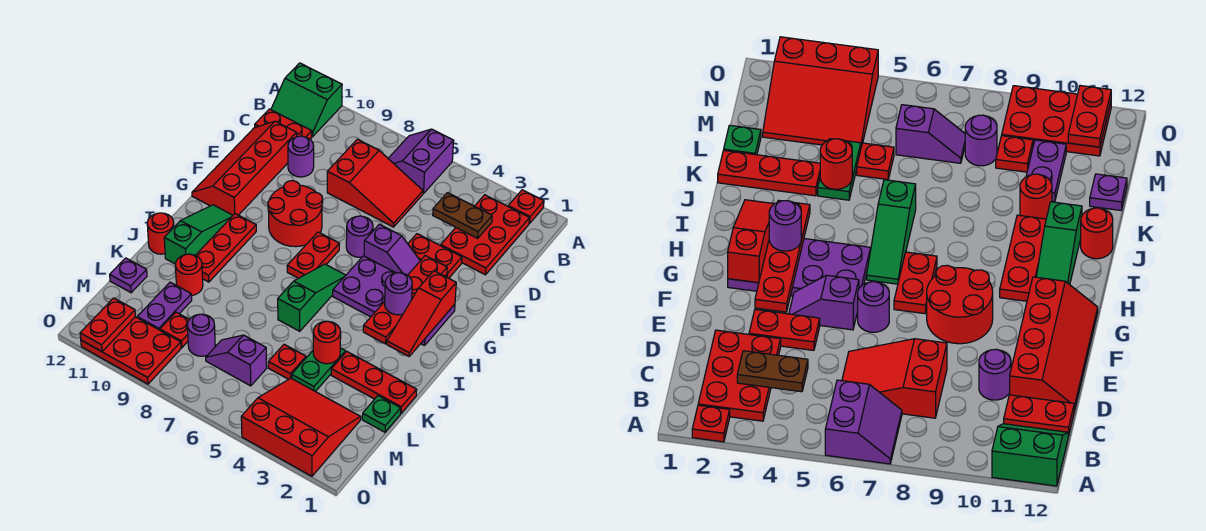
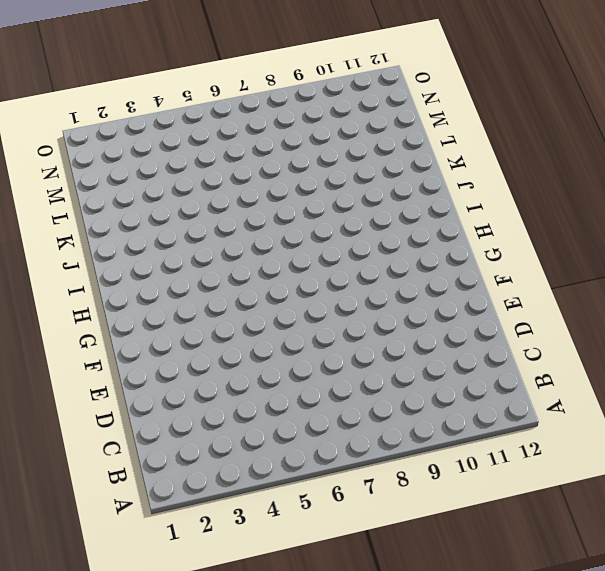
none -> red 1x1 plate [508,190,544,223]
none -> purple 2x2 slope [388,129,454,194]
none -> green 2x2 slope [271,63,342,137]
none -> red 2x3 plate [441,195,529,275]

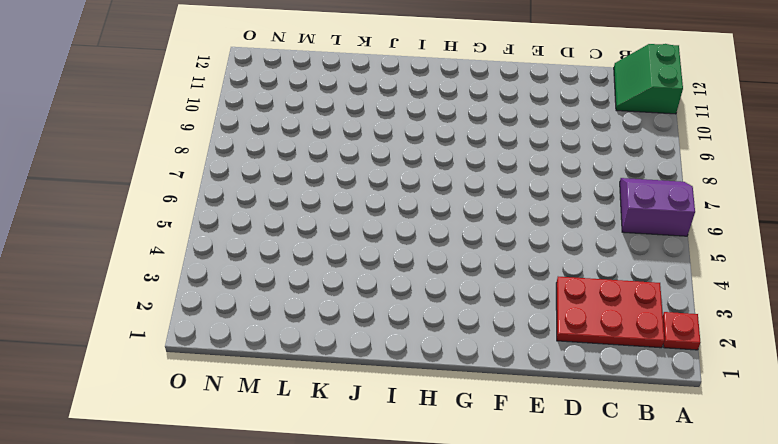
none -> red 2x3 slope [327,139,423,227]
none -> red 1x2 plate [255,109,312,139]
none -> purple 1x1 round brick [288,136,314,177]
none -> red 2x4 slope [192,121,297,215]

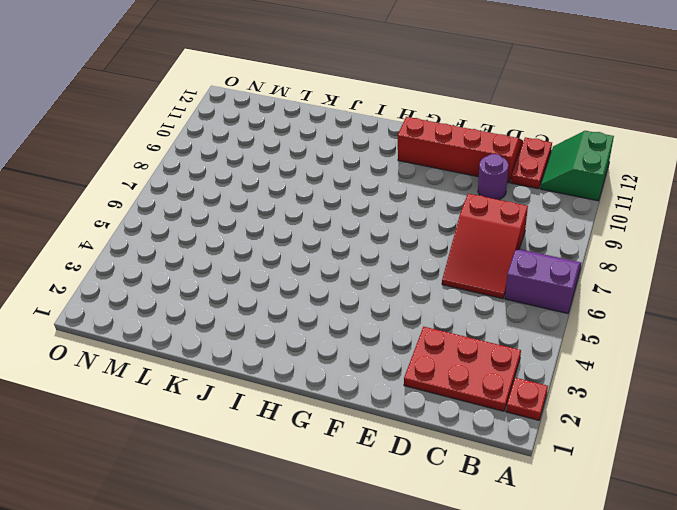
none -> red 1x2 plate [408,234,462,278]
none -> purple 1x2 slope [364,224,420,275]
none -> purple 1x1 round brick [346,216,373,257]
none -> red 2x2 round brick [268,181,323,247]

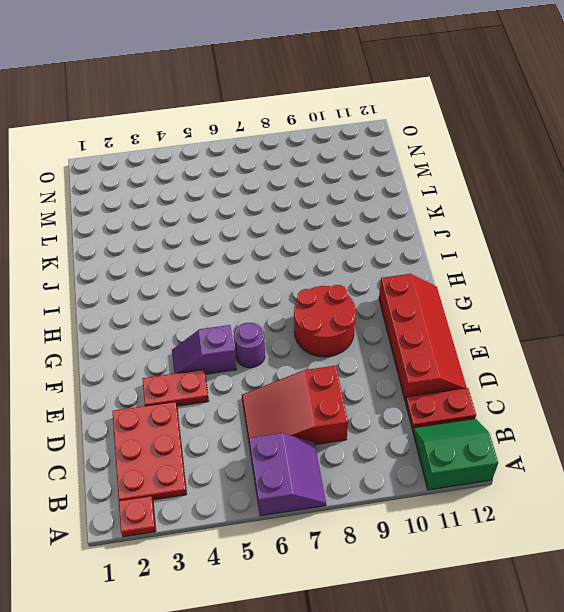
none -> purple 1x1 round brick [288,136,314,177]
none -> purple 2x4 plate [333,256,455,346]
none -> red 1x2 plate [287,232,339,278]
none -> green 1x3 slope [278,264,346,331]

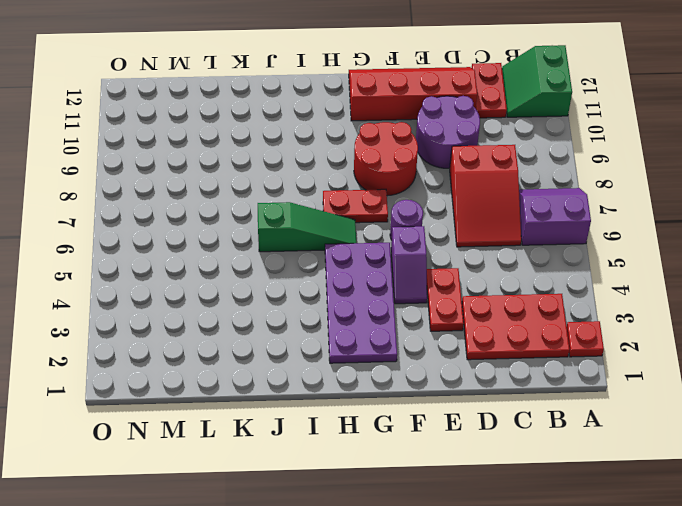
purple 2x2 round brick [416,96,480,168] -> purple 1x1 round brick [288,136,314,177]
none -> red 1x3 plate [196,214,256,282]
none -> green 1x3 slope [164,205,233,264]
none -> red 1x1 round brick [147,213,174,254]
none -> red 1x3 plate [331,352,417,413]

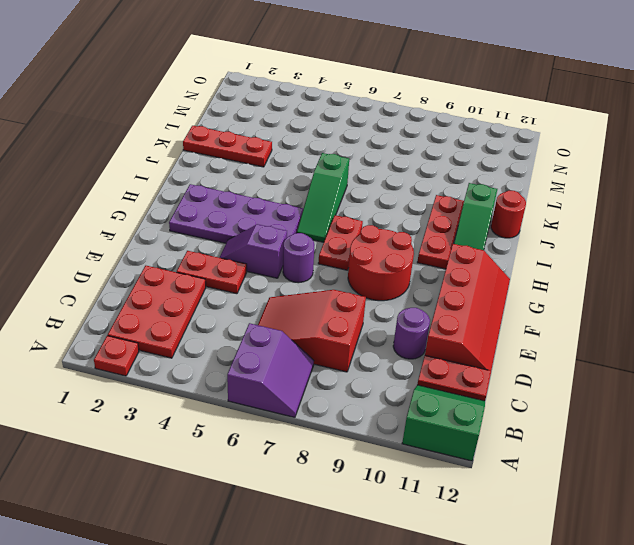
none -> green 1x2 plate [292,348,346,392]
none -> red 1x1 round brick [175,254,203,295]
none -> green 1x1 plate [362,396,401,432]
none -> red 1x1 plate [268,344,306,379]

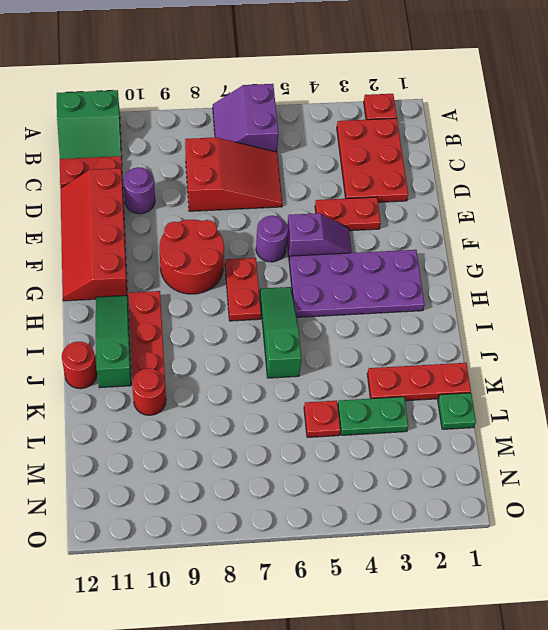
green 1x2 plate [338,397,408,435] -> green 1x2 plate turned to [292,348,346,392]
none -> purple 1x2 plate [137,282,192,330]
none -> purple 1x1 plate [110,258,147,293]
none -> red 3x3 slope [241,378,361,476]
none -> purple 1x2 slope [206,335,267,386]

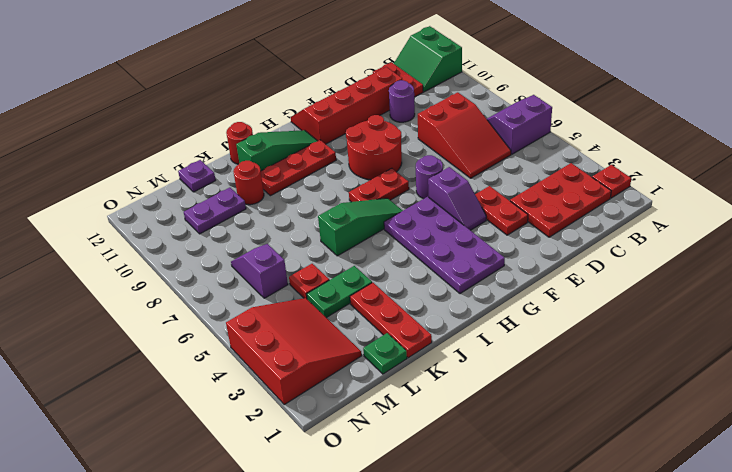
none -> purple 1x1 round brick [187,314,215,356]
none -> red 1x1 plate [160,312,189,348]
none -> red 2x3 plate [81,317,181,384]
none -> brown 1x2 plate [433,193,492,238]

